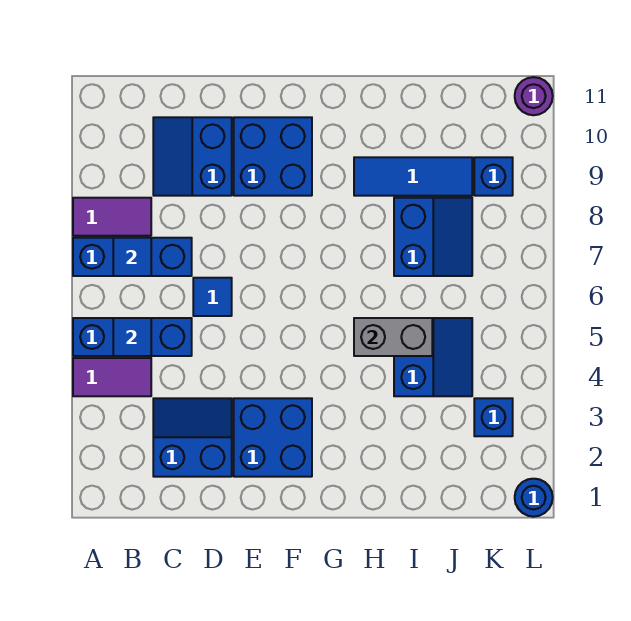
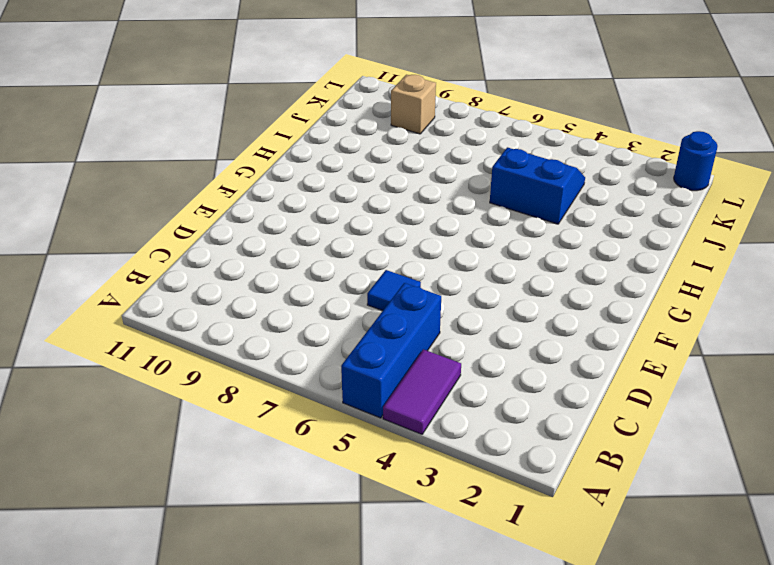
tan 1x1 brick [391,75,436,134] -> blue 1x1 brick [474,157,513,196]
none -> blue 1x3 brick [73,238,192,276]
none -> purple 1x2 tile [73,198,151,236]
none -> blue 2x2 slope [153,398,232,477]

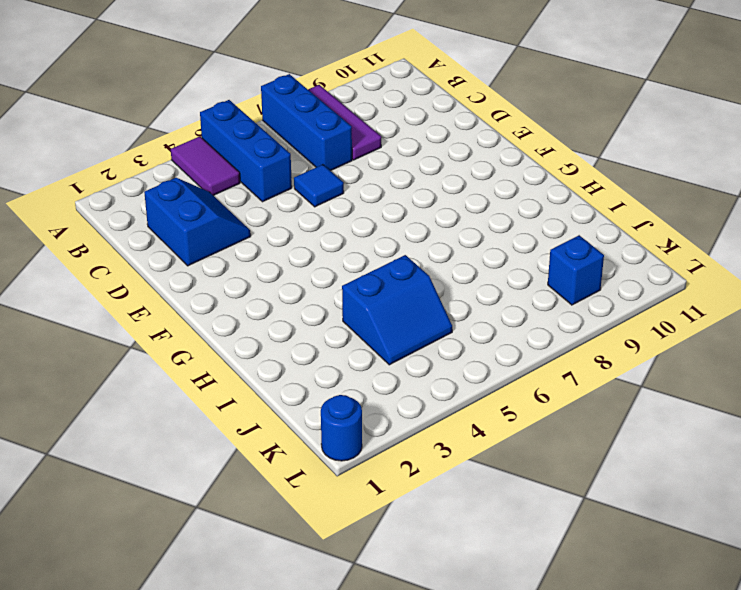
purple 1x3 tile [308,85,381,160] -> purple 1x2 tile [73,198,151,236]
none -> blue 2x2 slope [153,117,232,196]
none -> blue 2x2 brick [234,398,312,477]
none -> blue 2x2 brick [234,117,312,196]

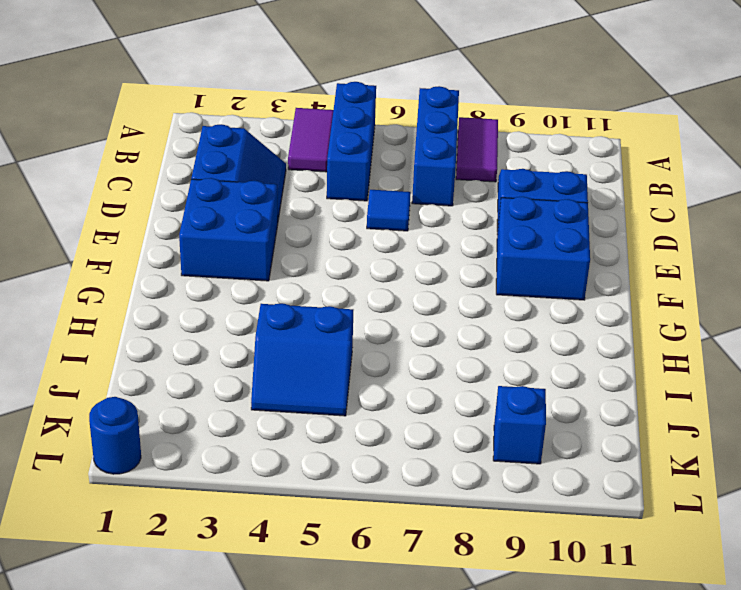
none -> blue 1x3 tile [354,157,472,196]
none -> blue 2x2 slope [394,198,472,276]
none -> blue 1x1 brick [474,398,513,436]

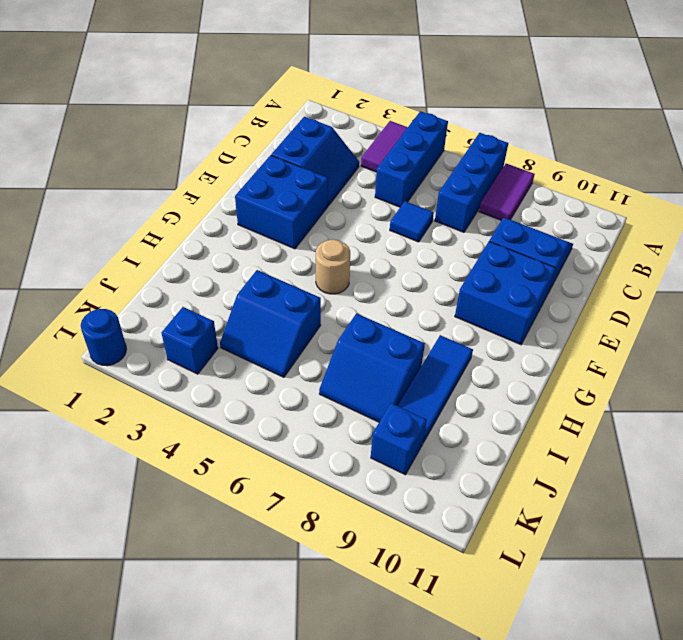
tan 1x1 round brick [316,239,350,294] -> none
none -> purple 1x1 round brick [515,77,553,115]
none -> blue 1x1 tile [113,318,151,356]
none -> blue 1x1 tile [113,238,151,276]

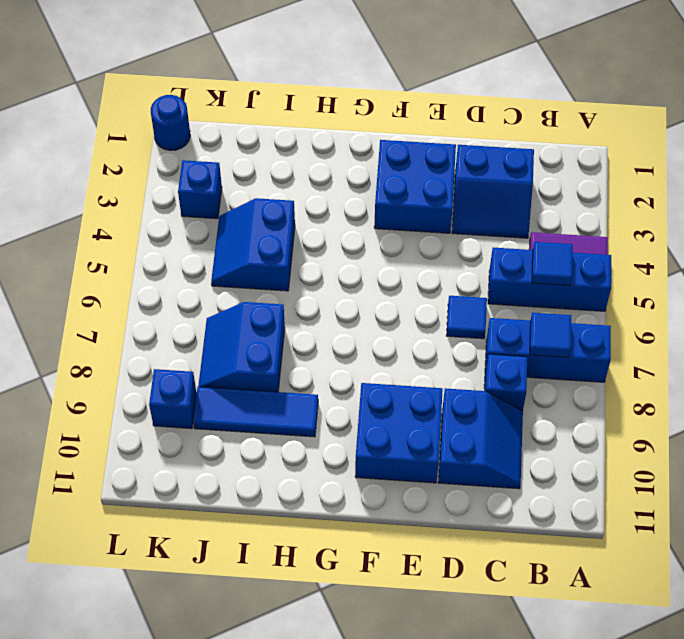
blue 1x1 brick [484,354,527,411] -> none
none -> purple 1x2 tile [73,198,151,236]
none -> purple 1x1 round brick [515,77,553,115]
none -> grey 1x2 brick [354,318,432,356]

